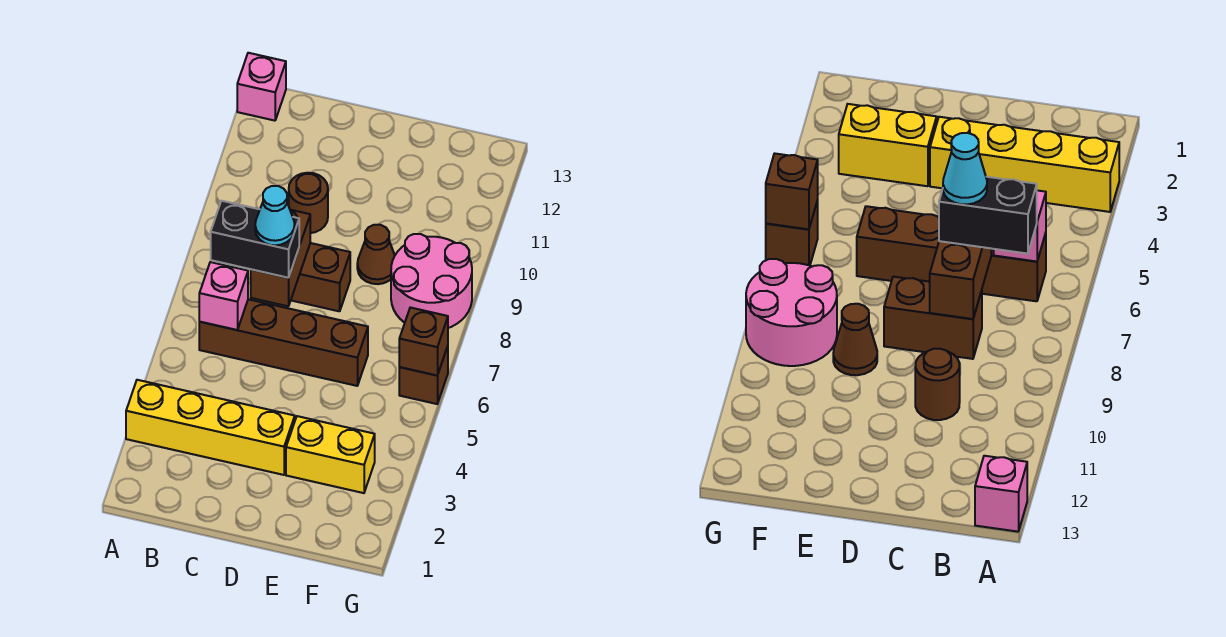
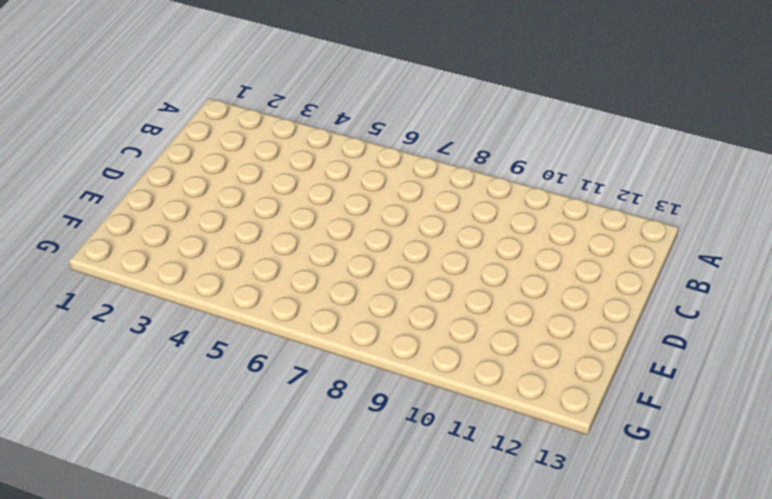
none -> yellow 1x4 brick [126,380,295,475]
none -> pink 1x1 brick [237,53,286,121]
none -> brown 1x4 brick [199,299,368,386]

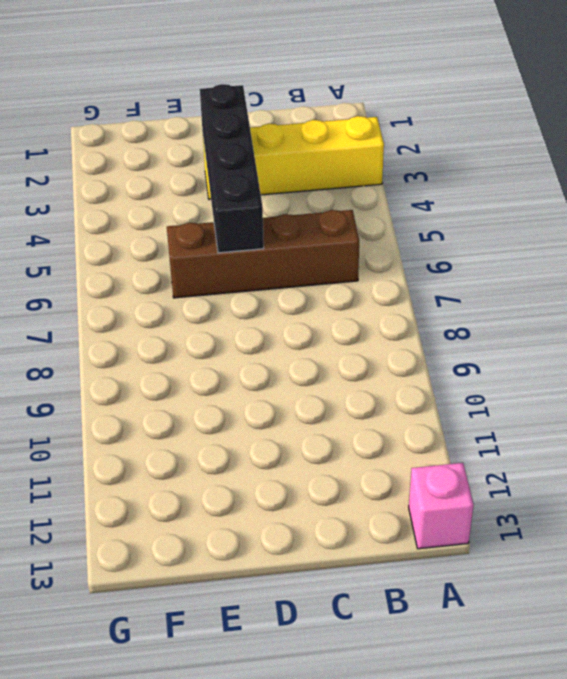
black 1x4 brick [200,84,264,253] -> none
none -> brown 1x2 brick [291,243,350,311]
none -> brown 1x1 round brick [289,173,328,233]
none -> yellow 1x2 brick [286,416,375,493]

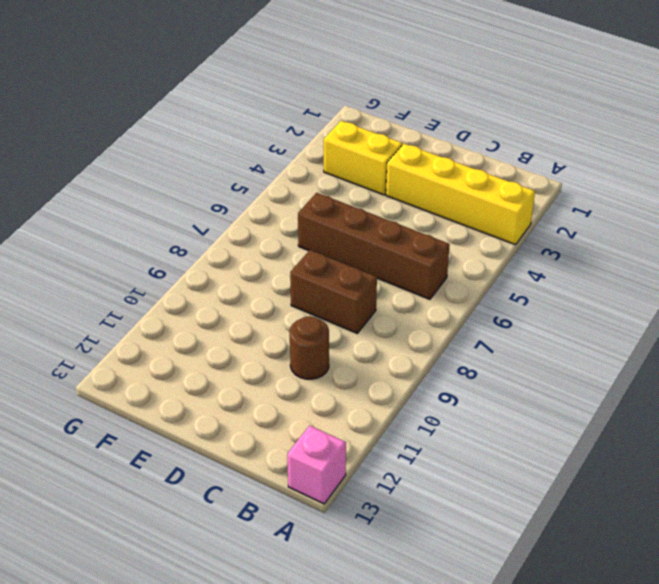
none -> brown 1x1 cone [357,225,395,284]
none -> pink 2x2 round brick [391,234,472,328]
none -> brown 1x1 brick [399,346,448,404]

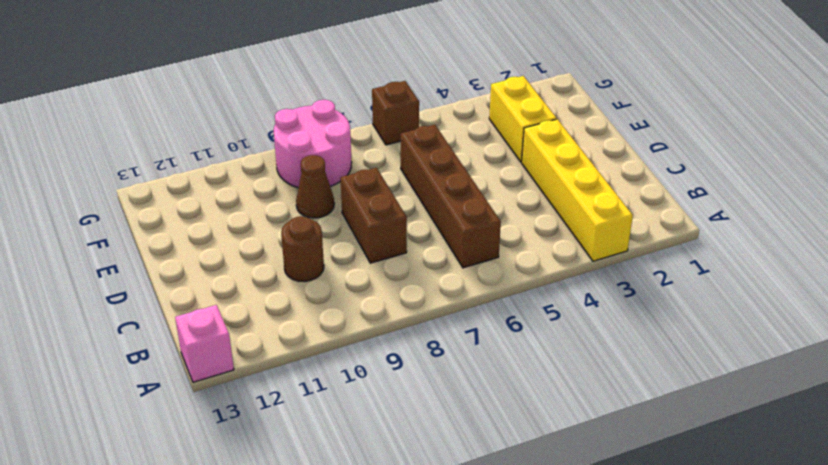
none -> pink 1x1 brick [199,262,248,330]
none -> brown 1x2 brick [251,210,310,306]
none -> brown 1x1 brick [399,308,448,376]

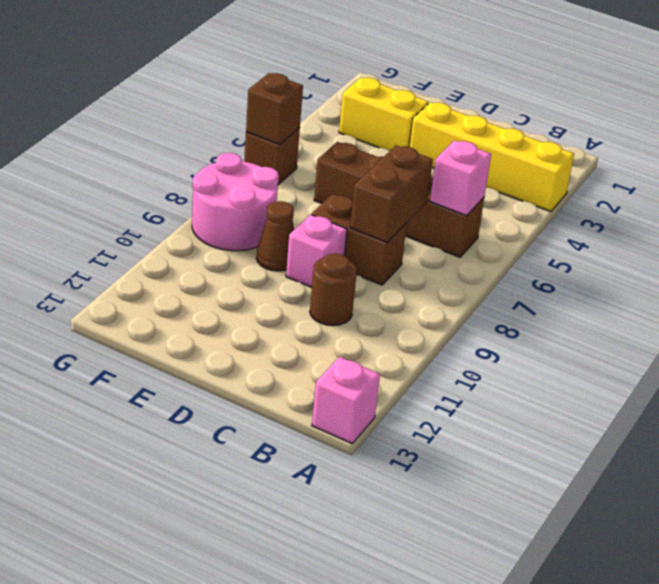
pink 1x1 brick [286,215,347,287] -> none
none -> black 1x2 brick [211,201,299,278]
none -> cyan 1x1 cone [255,186,295,245]

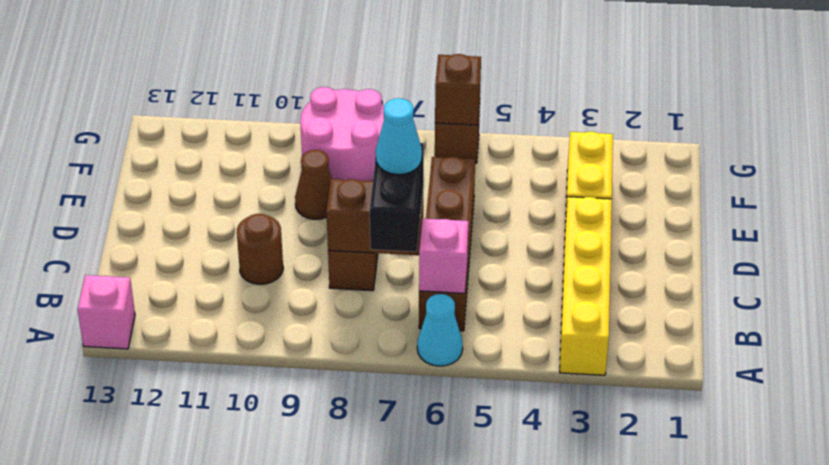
cyan 1x1 cone [417,294,463,366] -> none

